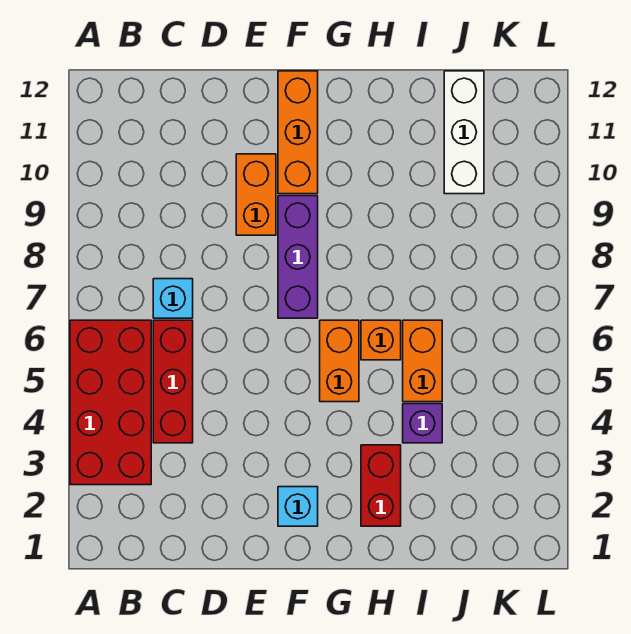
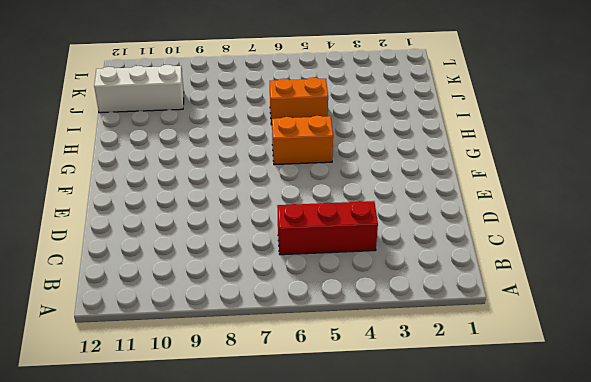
none -> red 2x4 brick [70,320,151,485]
none -> cyan 1x1 brick [153,279,193,318]
none -> orange 1x2 brick [236,154,276,235]

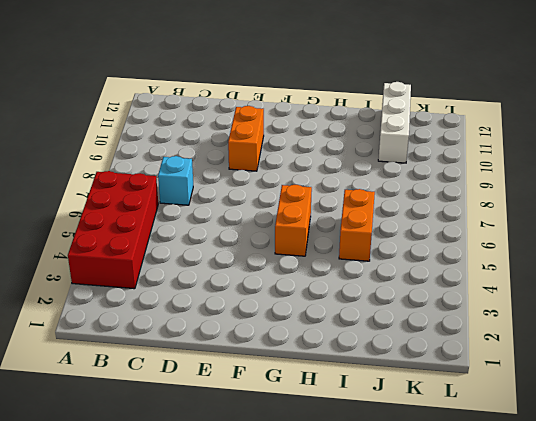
none -> red 1x3 brick [153,320,193,443]
none -> cyan 1x1 brick [278,487,318,526]
none -> purple 1x3 brick [278,196,318,318]

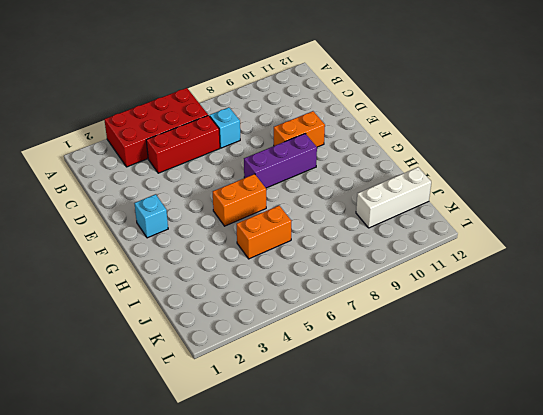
none -> orange 1x3 brick [278,71,318,194]
none -> red 1x2 brick [361,445,401,526]
none -> orange 1x1 brick [361,320,401,360]

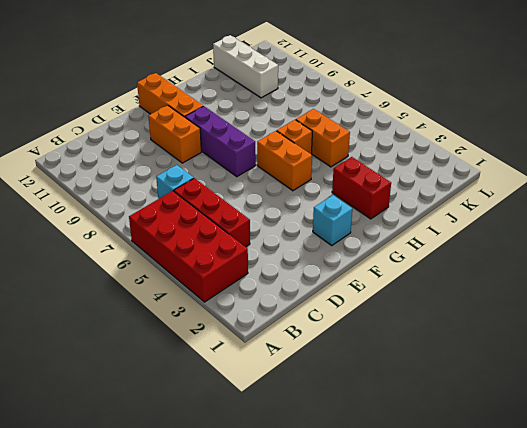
none -> purple 1x1 brick [403,404,442,443]

